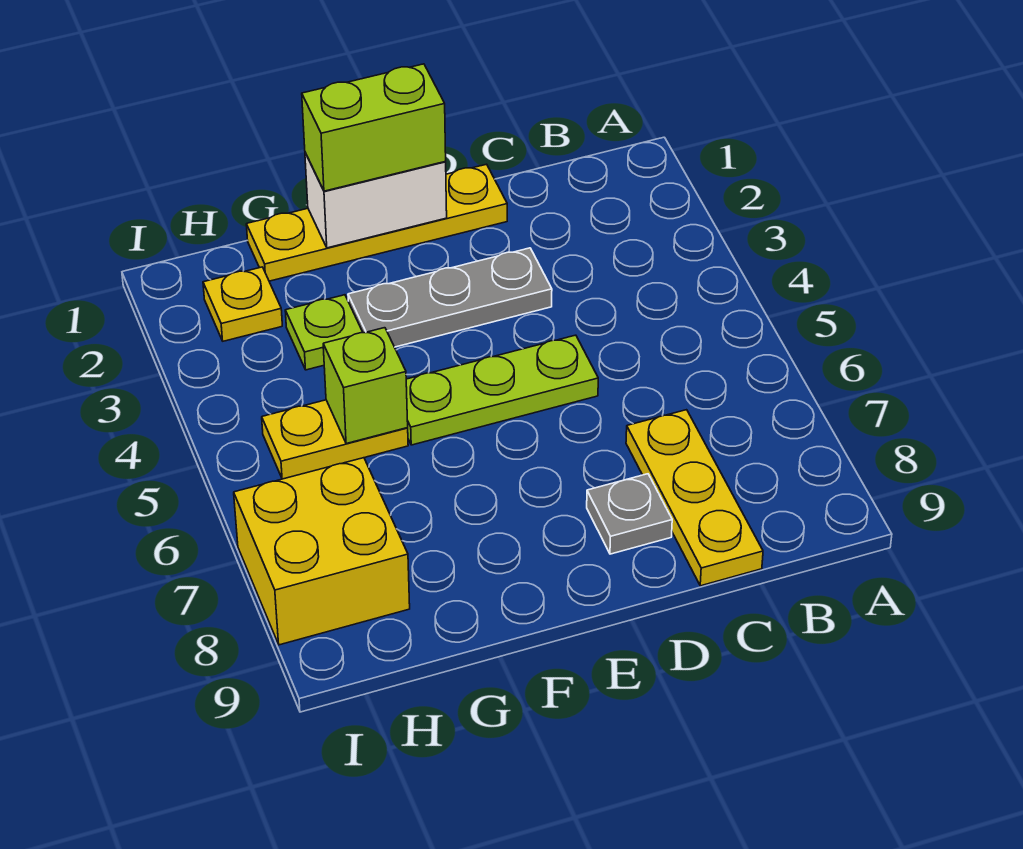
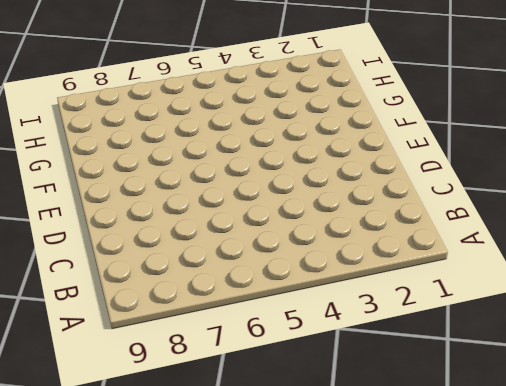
none -> yellow 1x3 plate [626,410,763,586]
none -> yellow 1x4 plate [246,164,507,281]
none -> grey 1x3 plate [348,248,552,347]

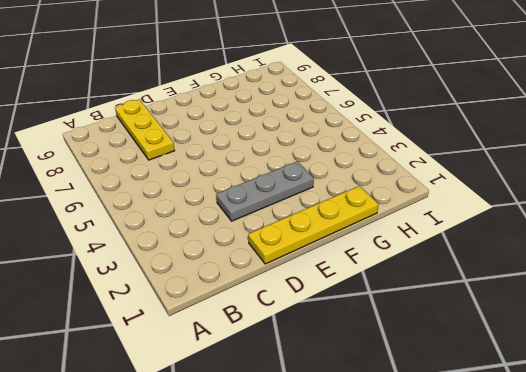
none -> lime 1x3 plate [406,335,598,445]
none -> grey 1x1 plate [587,474,672,554]
none -> lime 1x1 plate [285,295,363,370]

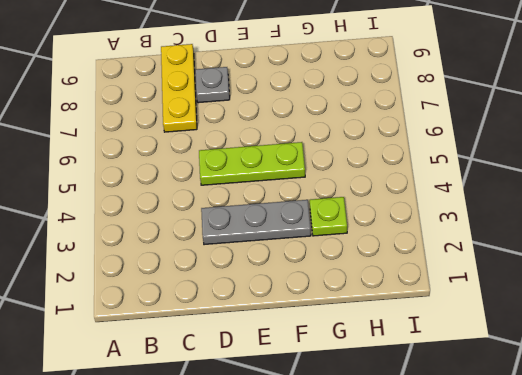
none -> yellow 1x4 plate [246,164,507,281]
none -> yellow 1x2 plate [262,400,408,479]
none -> yellow 1x1 plate [203,267,282,341]

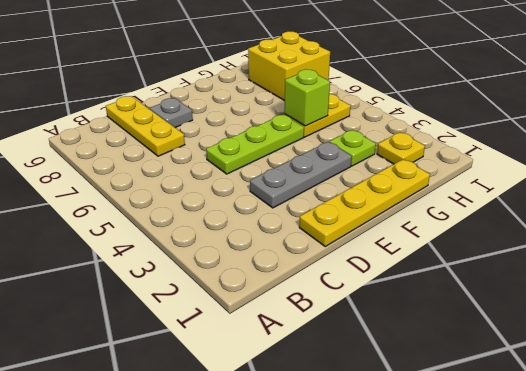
none -> white 1x2 brick [305,153,447,248]
none -> lime 1x2 brick [302,64,446,191]

